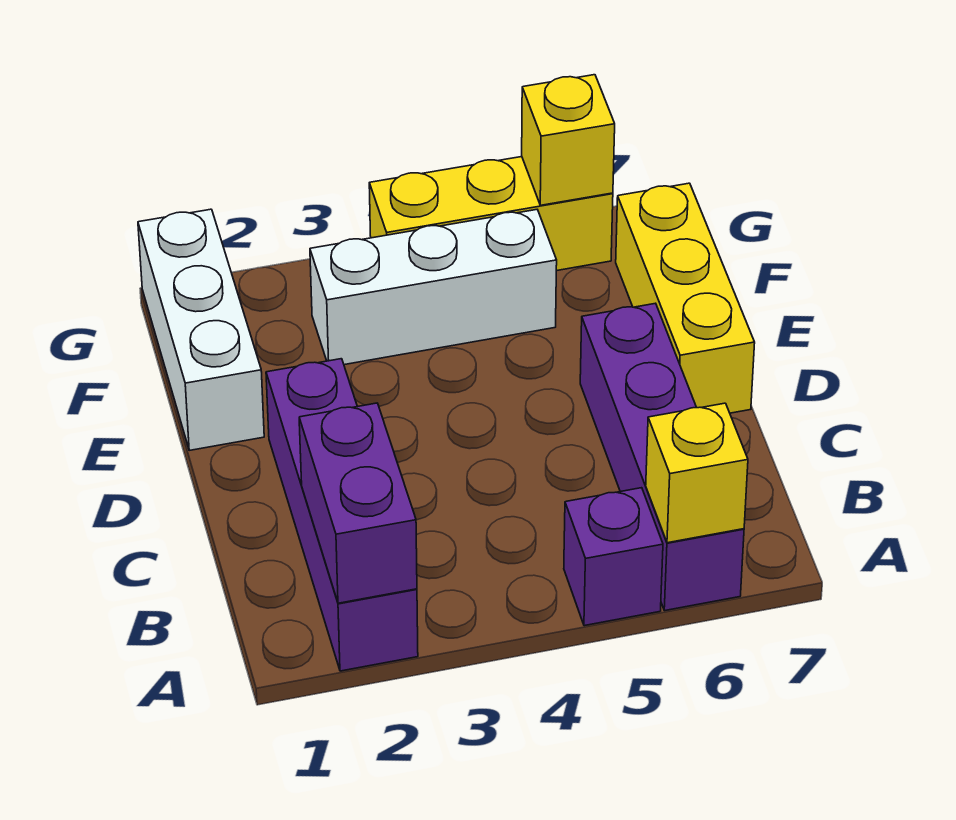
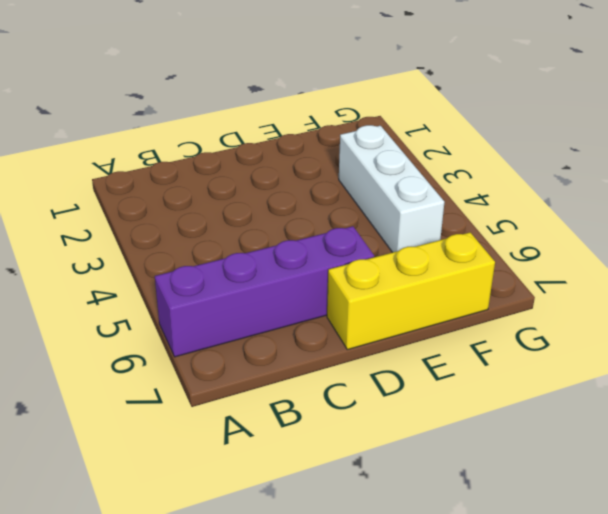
none -> purple 1x4 brick [266,359,418,671]
none -> purple 1x1 brick [564,488,663,626]

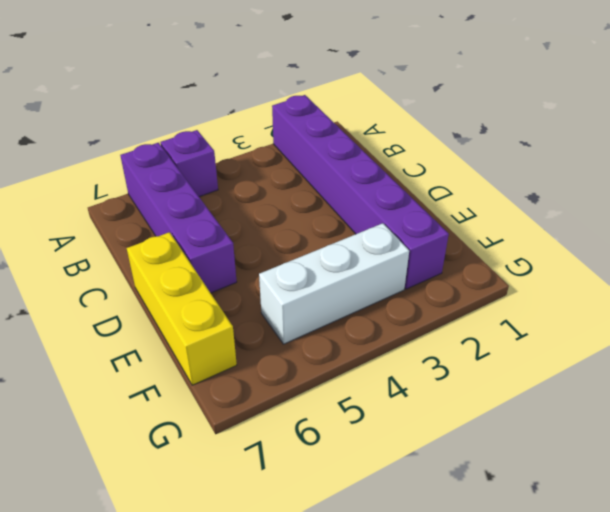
purple 1x6 brick [272,95,449,289] -> purple 1x4 brick [266,359,418,671]
none -> white 1x3 brick [138,209,264,450]
none -> yellow 1x3 brick [369,157,613,271]

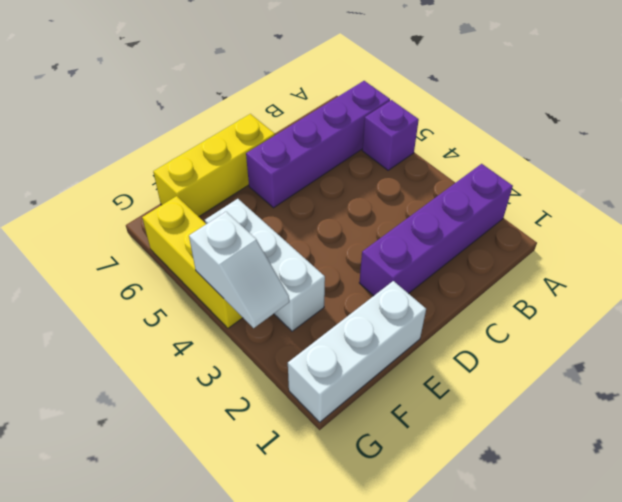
white 1x2 slope [189,212,289,328] -> none
none -> purple 1x2 brick [299,403,417,603]
none -> yellow 1x1 brick [646,403,748,543]

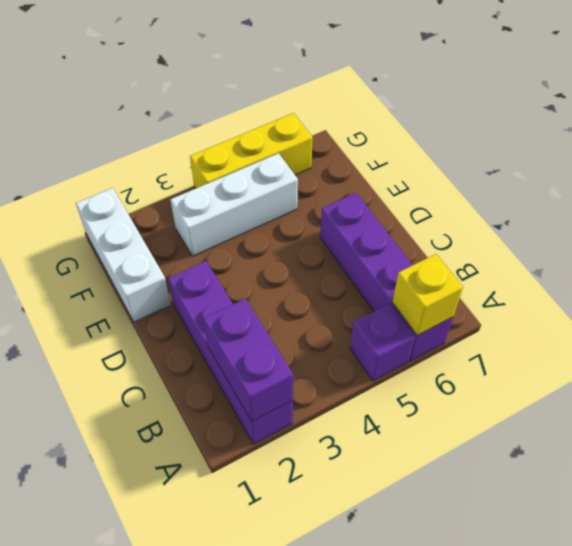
none -> yellow 1x3 brick [616,183,755,413]
none -> yellow 1x1 brick [522,75,615,205]

